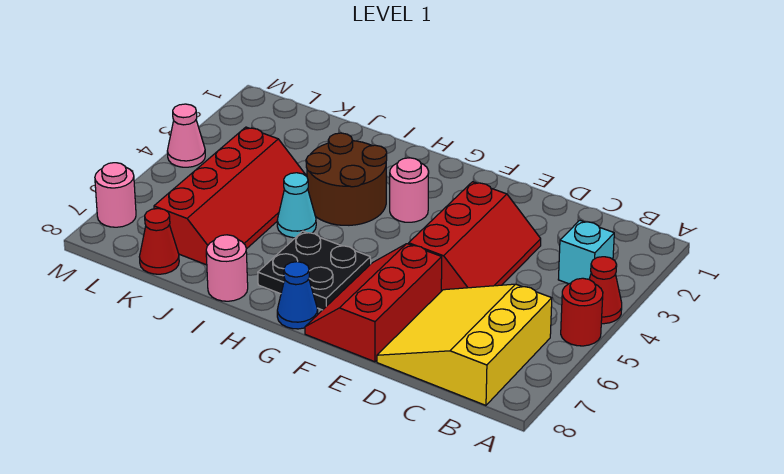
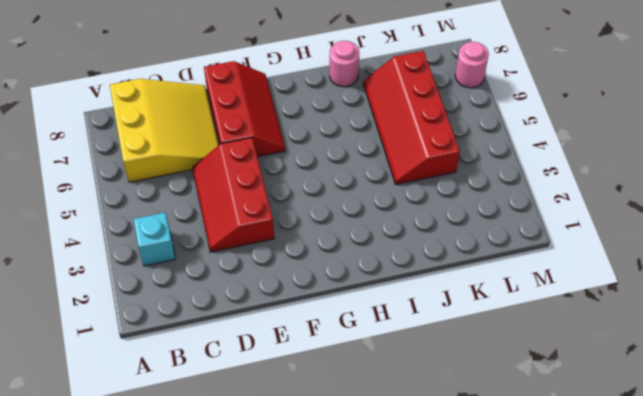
none -> red 1x1 cone [589,257,622,324]
none -> red 1x1 round brick [561,278,603,346]
none -> pink 1x1 round brick [390,158,429,222]

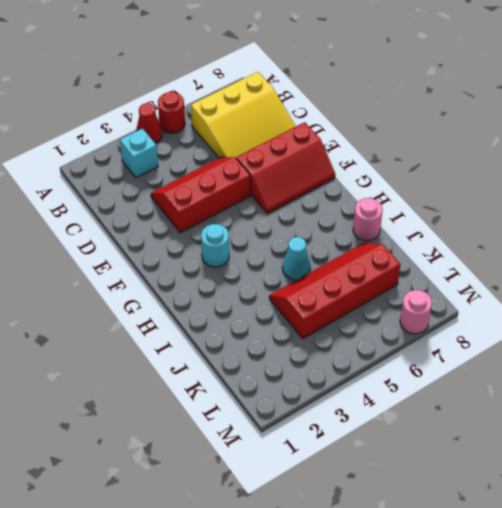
cyan 1x1 round brick [201,224,229,267] -> pink 1x1 round brick [390,158,429,222]
none -> black 2x2 plate [258,231,371,310]
none -> blue 1x1 cone [277,262,318,329]
none -> brown 2x2 round brick [306,133,387,225]

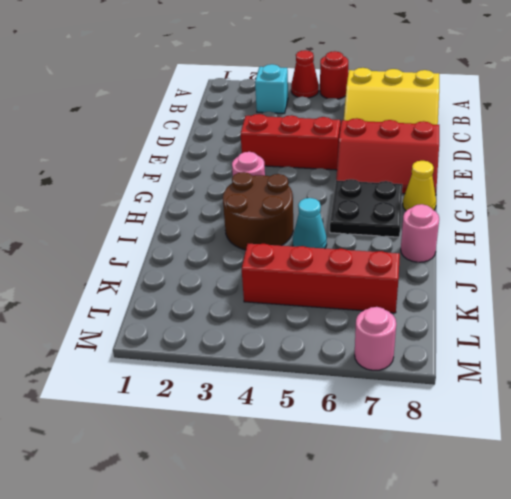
yellow 1x1 cone [403,161,436,211] -> blue 1x1 cone [277,262,318,329]
none -> red 1x1 cone [139,208,179,274]
none -> pink 1x1 cone [167,104,205,167]

